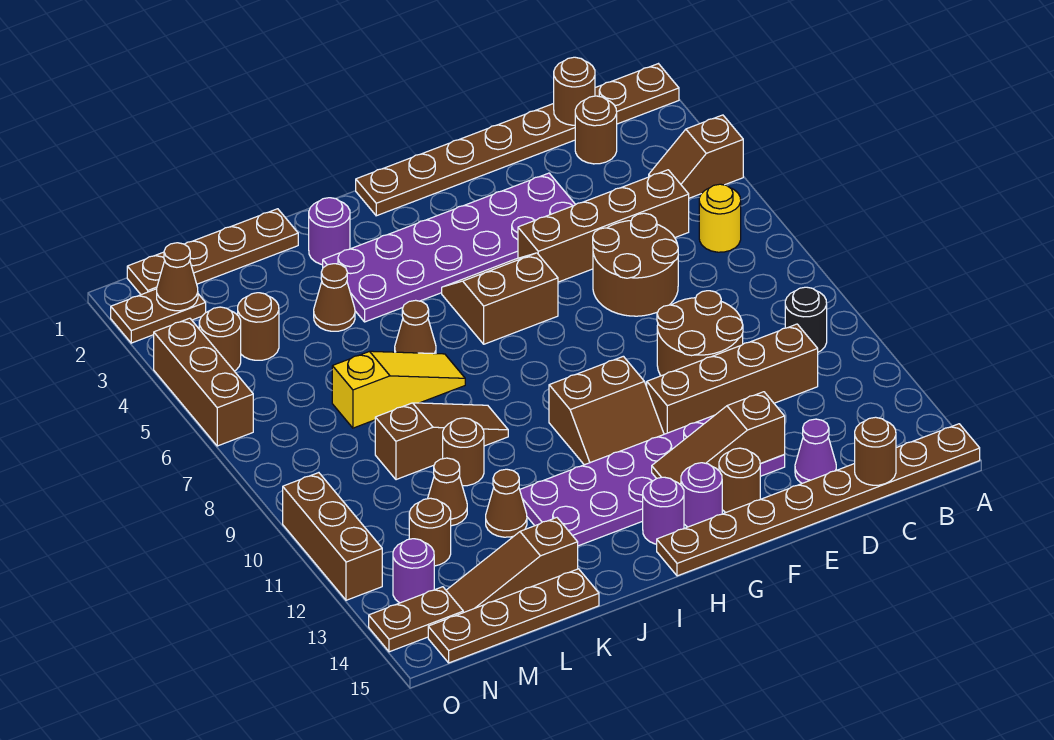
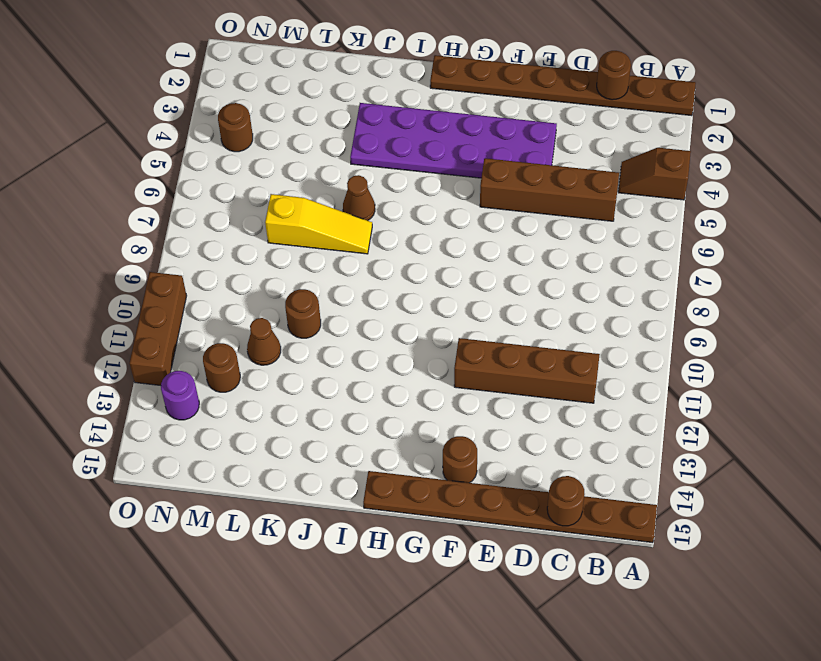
none -> yellow 1x1 round brick [699,184,741,252]
none -> black 1x1 round brick [785,287,827,352]
none -> brown 1x1 round brick [575,96,617,164]
none -> brown 2x2 round brick [593,213,678,316]

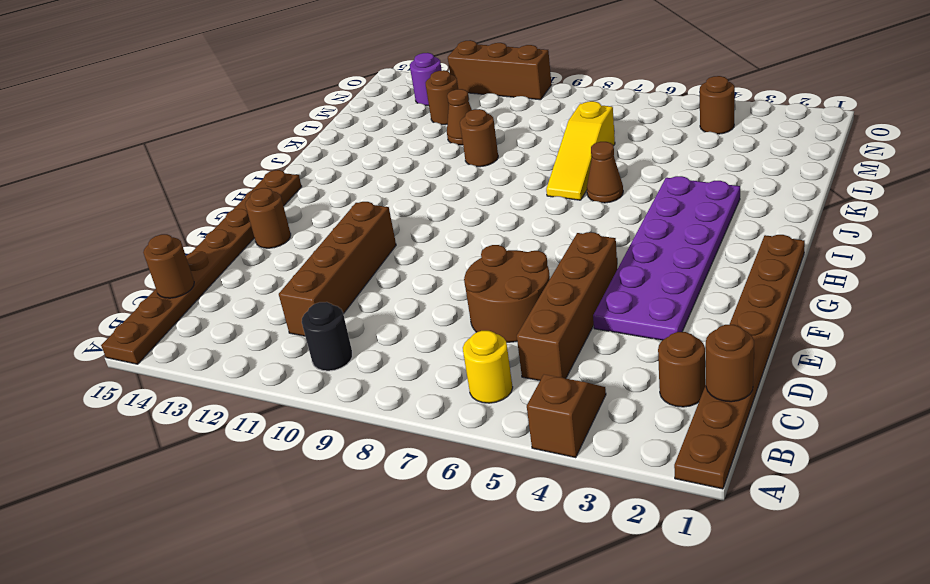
none -> brown 2x2 round brick [657,291,743,376]
none -> purple 1x1 cone [795,419,836,483]
none -> purple 2x6 plate [520,415,785,546]
none -> brown 2x2 slope [442,253,558,344]

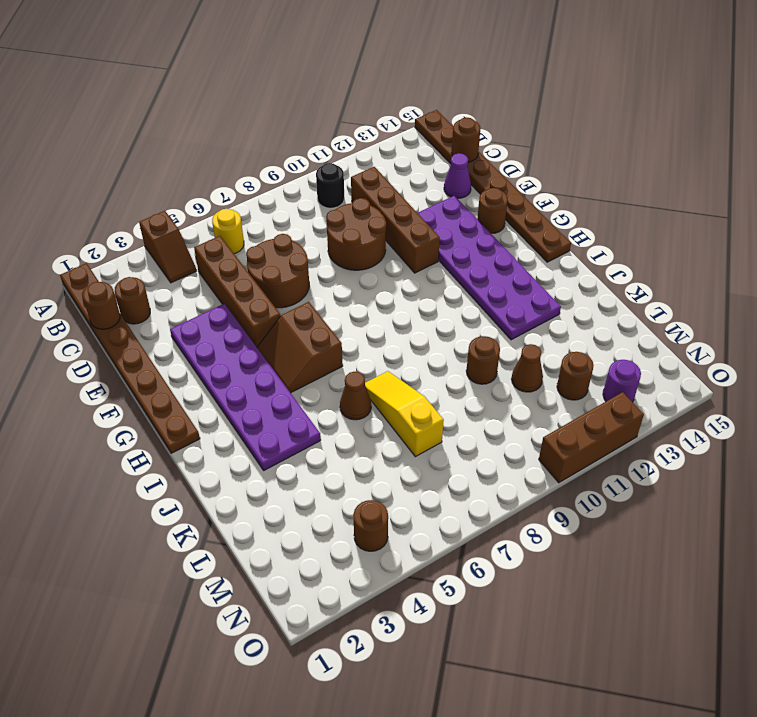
none -> brown 2x2 slope [549,356,664,465]
none -> purple 1x1 round brick [681,463,722,527]
none -> purple 1x1 round brick [643,477,684,544]
none -> purple 1x1 round brick [309,198,350,265]

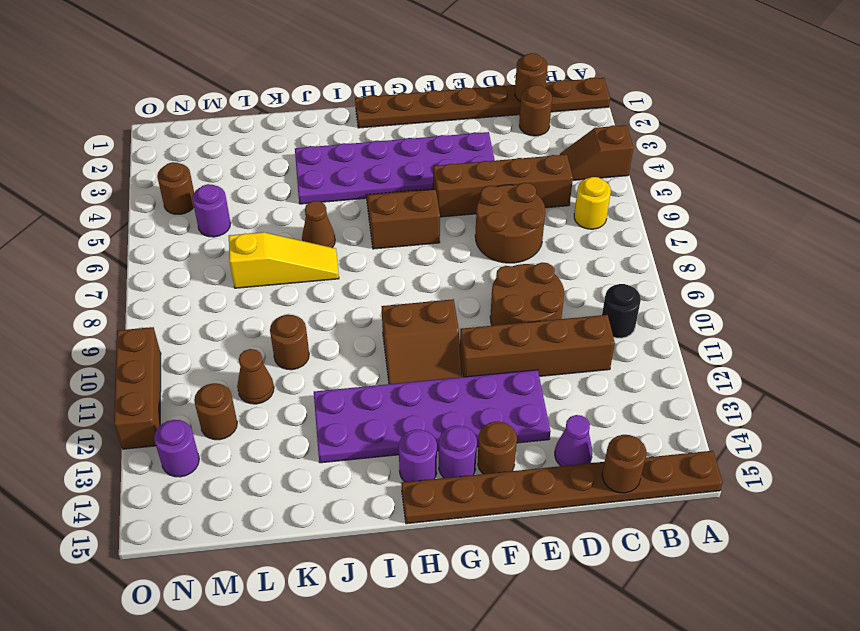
purple 1x1 round brick [192,184,231,237] -> purple 1x1 round brick moved to [309,198,350,265]
none -> brown 1x3 slope [375,403,508,480]
none -> brown 1x4 plate [127,209,298,295]
none -> brown 1x1 cone [314,264,355,331]
none -> brown 1x1 cone [486,469,527,537]

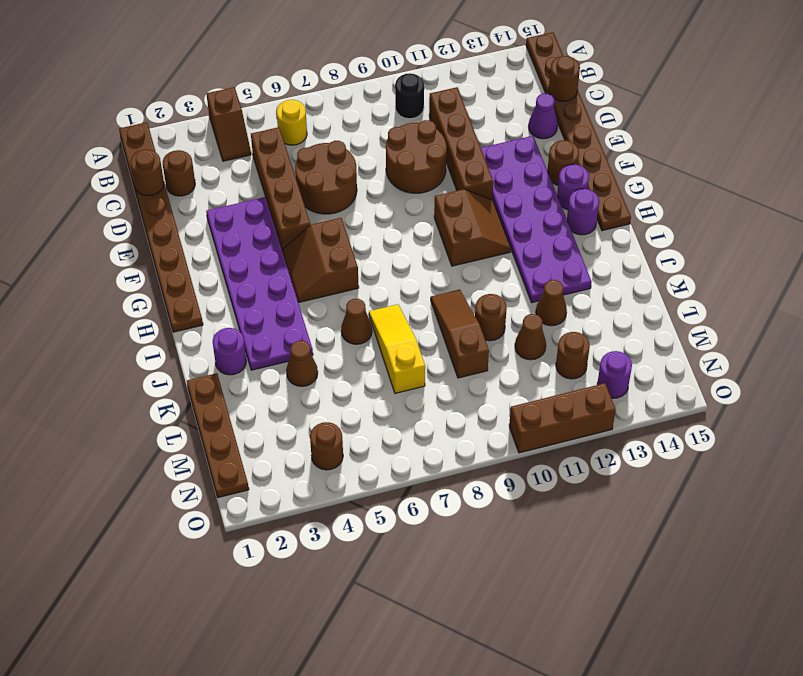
none -> brown 1x3 slope [446,518,578,613]
none -> brown 1x4 plate [428,569,599,663]
none -> brown 1x1 round brick [238,293,279,360]
none -> brown 1x2 plate [111,289,206,343]

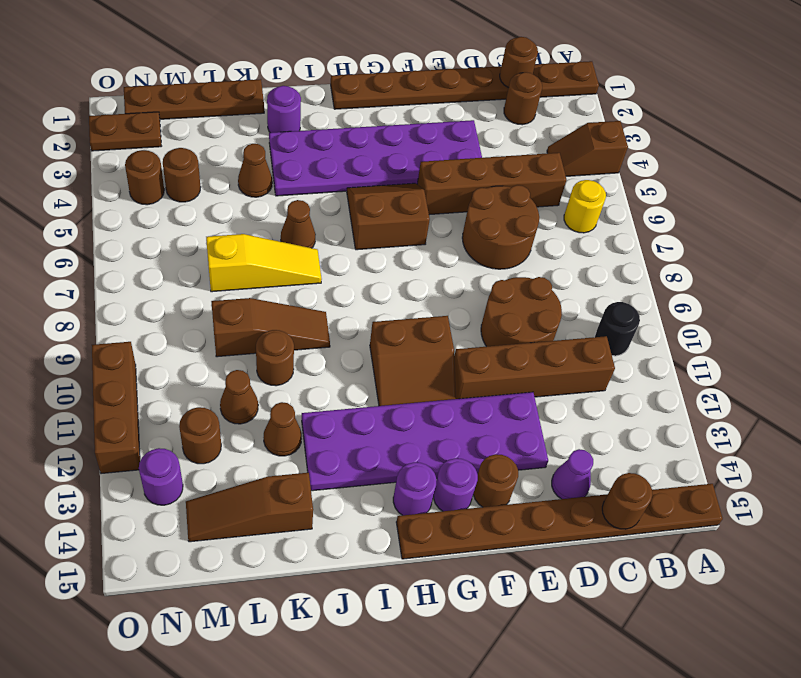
none -> brown 1x4 plate [428,569,599,663]
none -> brown 1x2 plate [369,587,463,652]
none -> brown 1x3 brick [154,318,253,446]
none -> brown 1x3 slope [652,392,785,485]

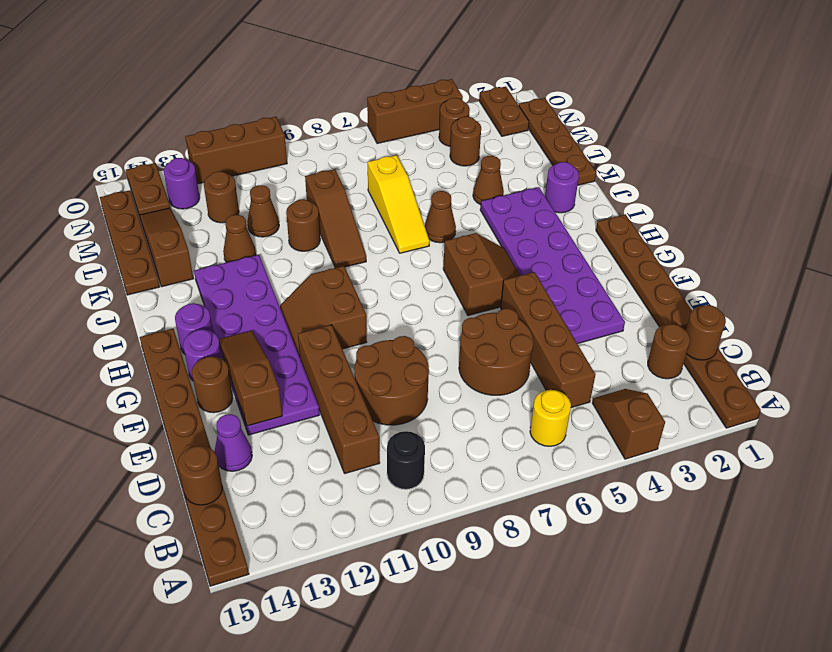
none -> brown 1x1 cone [157,243,198,311]

